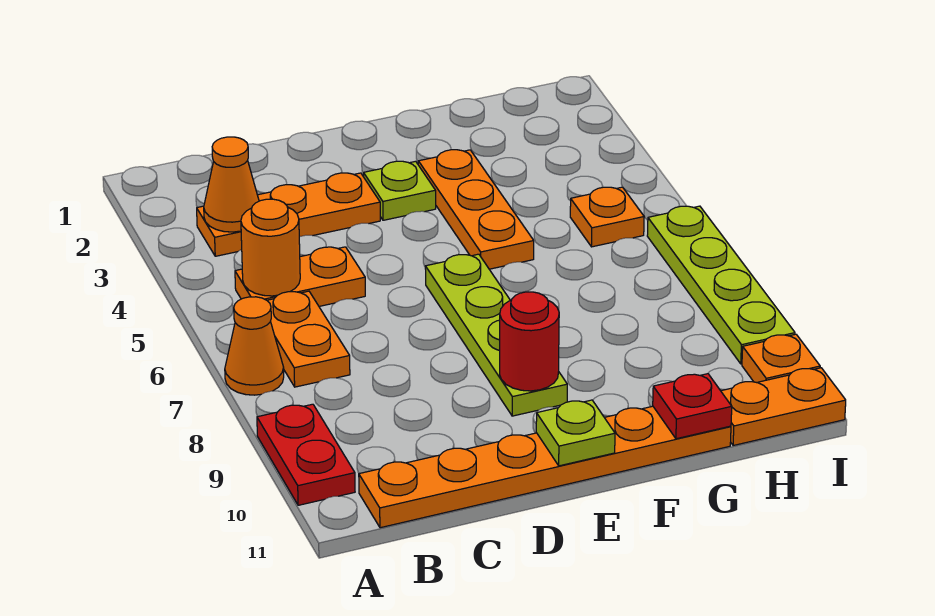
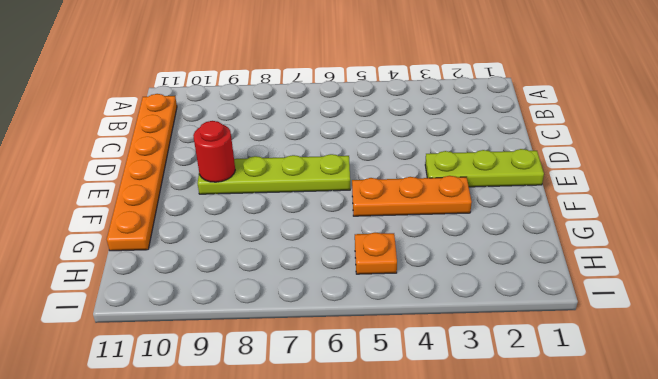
lime 1x3 plate [425,149,544,187] -> lime 1x1 plate [364,161,436,220]
none -> orange 1x1 cone [225,297,284,395]
none -> red 1x2 plate [257,404,355,505]
none -> orange 1x3 plate [197,173,380,256]

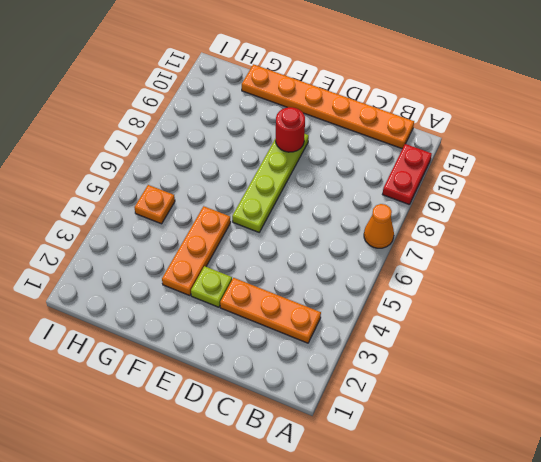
none -> orange 1x2 plate [235,247,365,306]
none -> orange 1x2 plate [267,291,350,387]
none -> orange 1x2 plate [721,368,846,446]

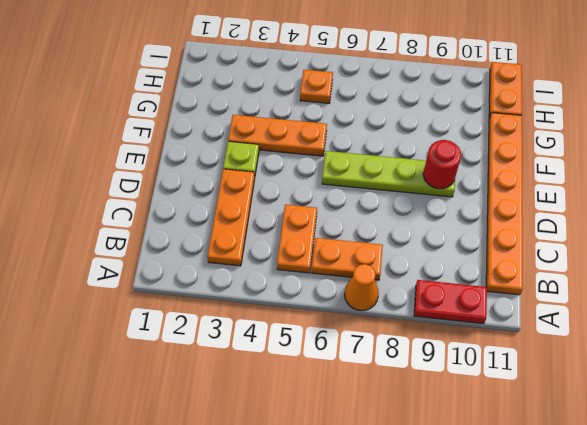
none -> lime 1x4 plate [647,206,795,364]
none -> orange 1x1 plate [742,334,820,383]
none -> orange 1x1 cone [204,137,259,232]

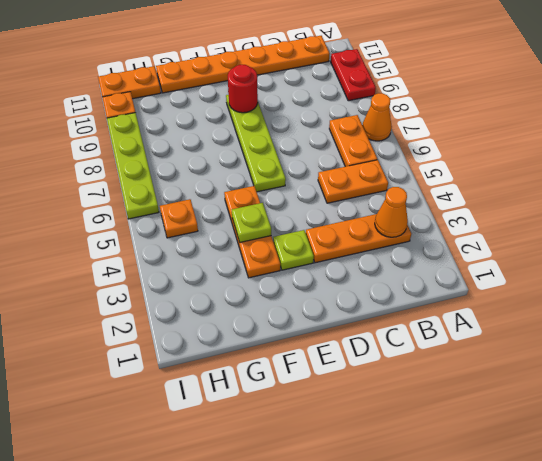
lime 1x1 plate [232,203,271,242] -> lime 1x1 plate moved to [536,400,615,466]
none -> orange 1x1 round brick [241,199,300,296]
none -> red 1x1 plate [653,374,732,439]

